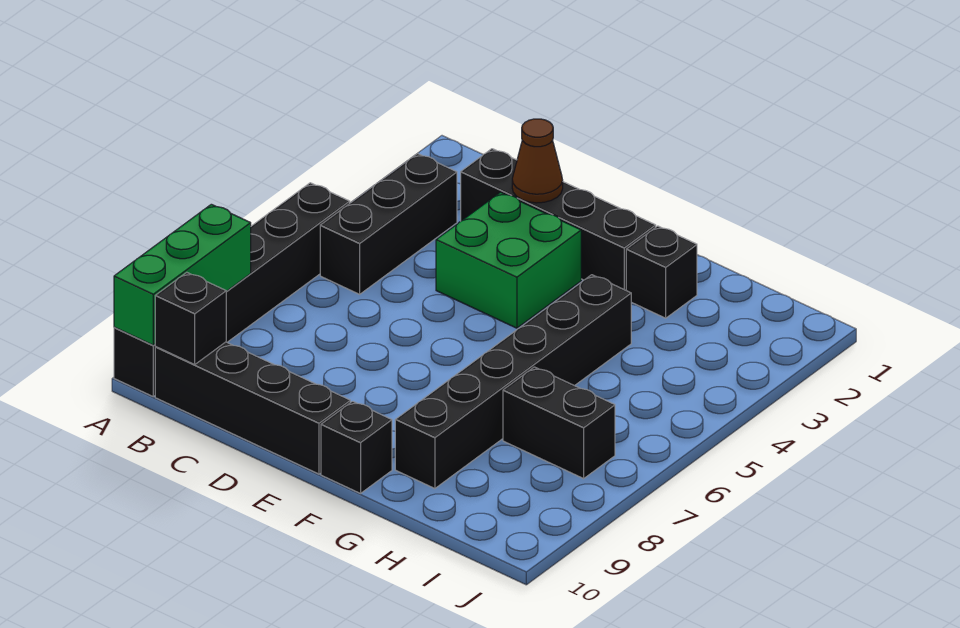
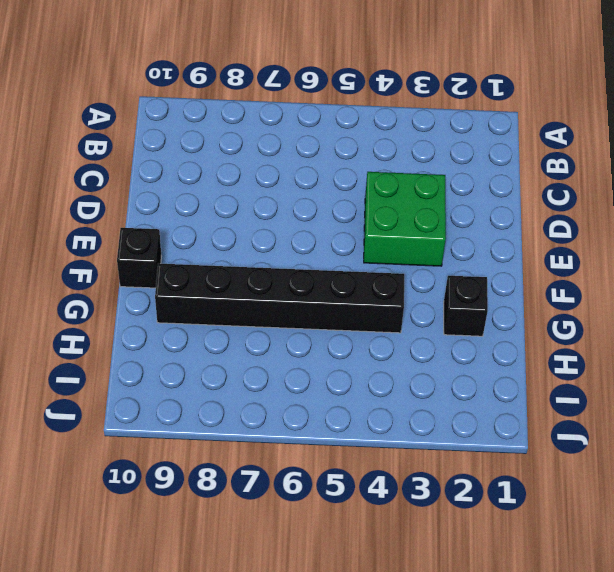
none -> black 1x6 brick [114,183,350,397]
none -> black 1x3 brick [320,153,457,294]
none -> black 1x4 brick [155,342,350,474]

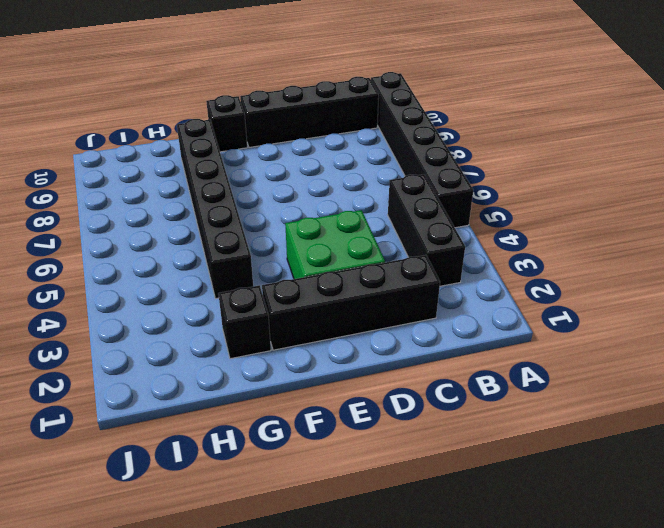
none -> black 1x2 brick [503,367,615,479]
none -> green 1x3 brick [114,204,251,345]
none -> black 1x1 brick [155,272,226,365]

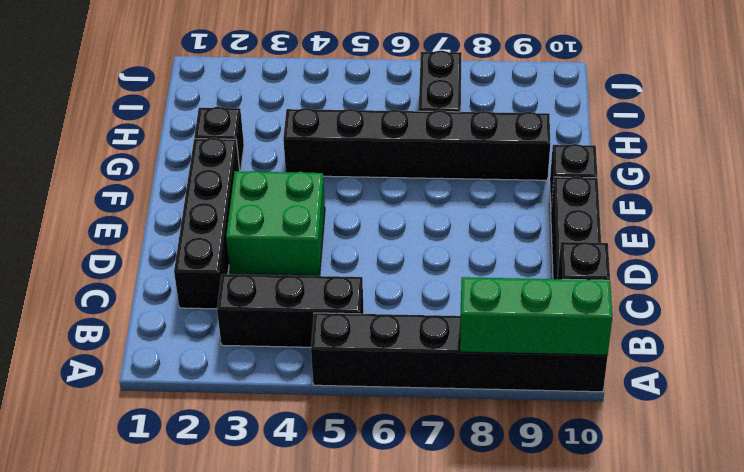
none -> brown 1x1 cone [512,119,563,203]

